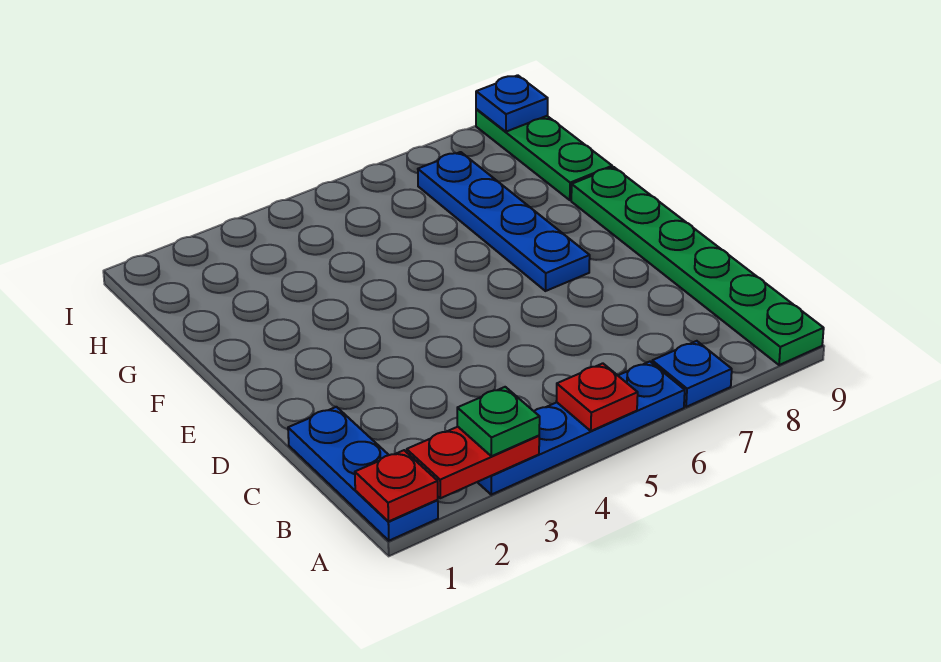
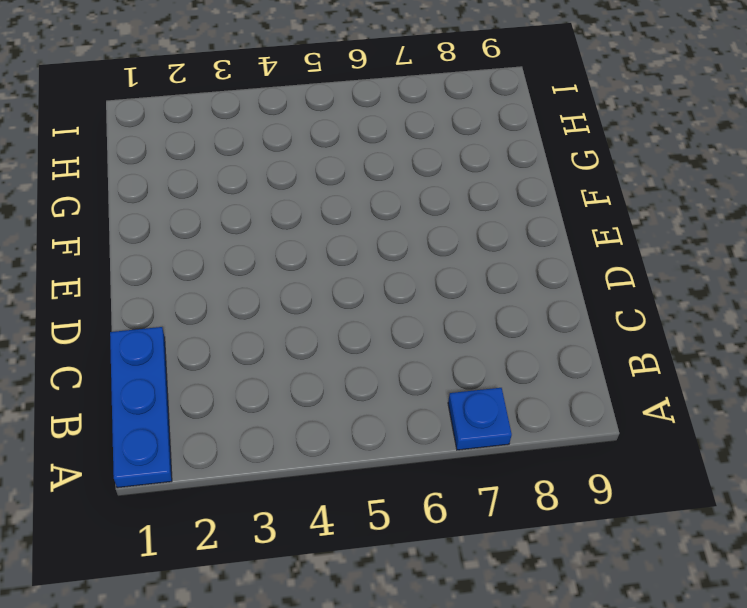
none -> blue 1x4 plate [478,362,685,495]
none -> green 1x6 plate [571,167,824,365]

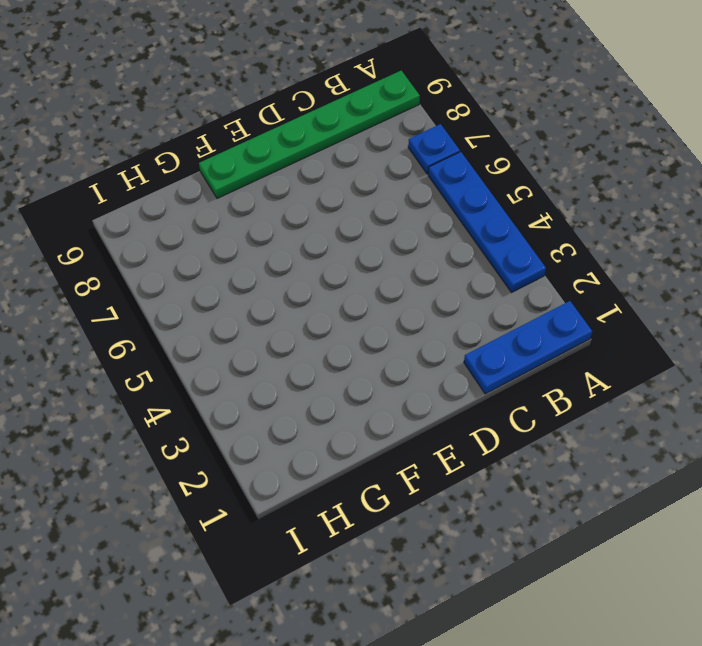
none -> blue 1x4 plate [418,152,590,291]
none -> green 1x3 plate [476,109,612,200]

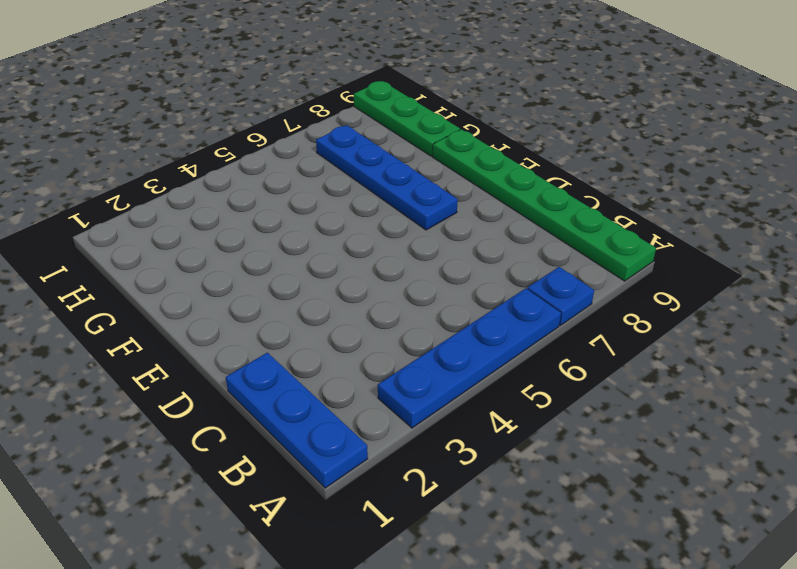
none -> red 1x1 plate [355,450,438,522]
none -> red 1x2 plate [407,427,539,498]

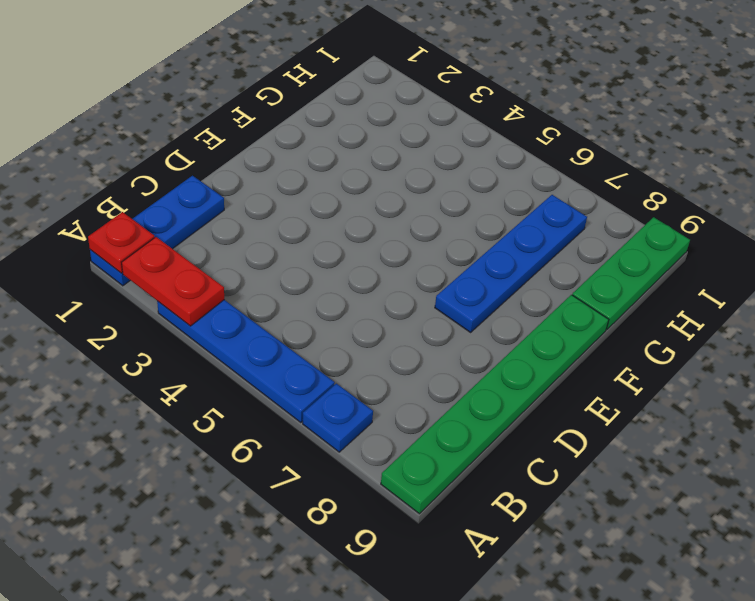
none -> red 1x1 plate [556,363,638,431]
none -> blue 1x1 plate [476,75,548,132]

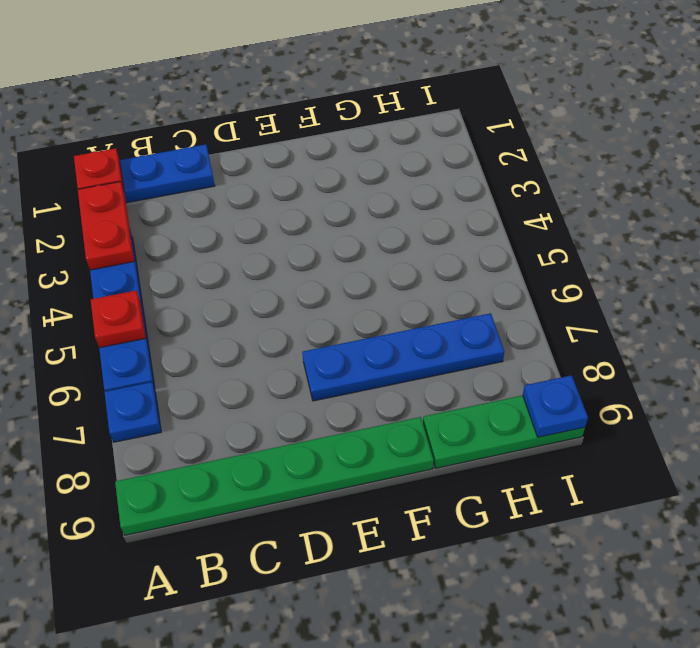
none -> green 1x1 plate [457,387,540,456]

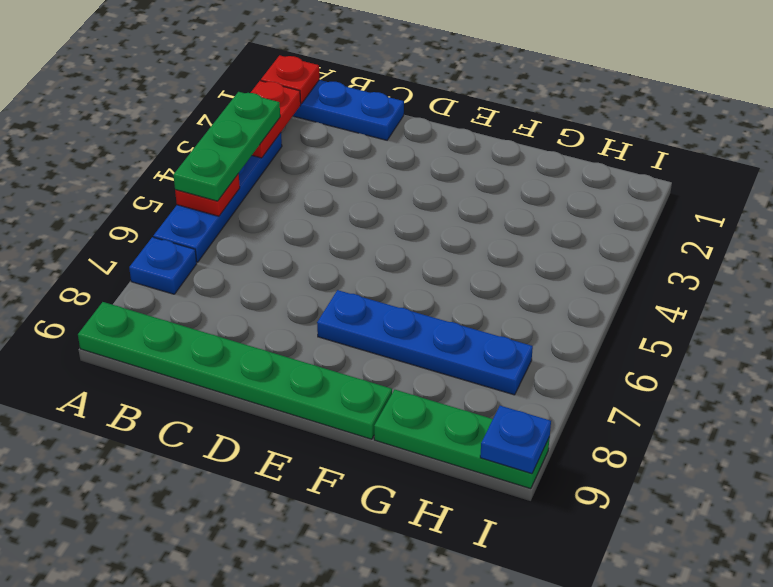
green 1x3 plate [173,92,280,201] -> green 1x1 plate [457,387,540,456]

